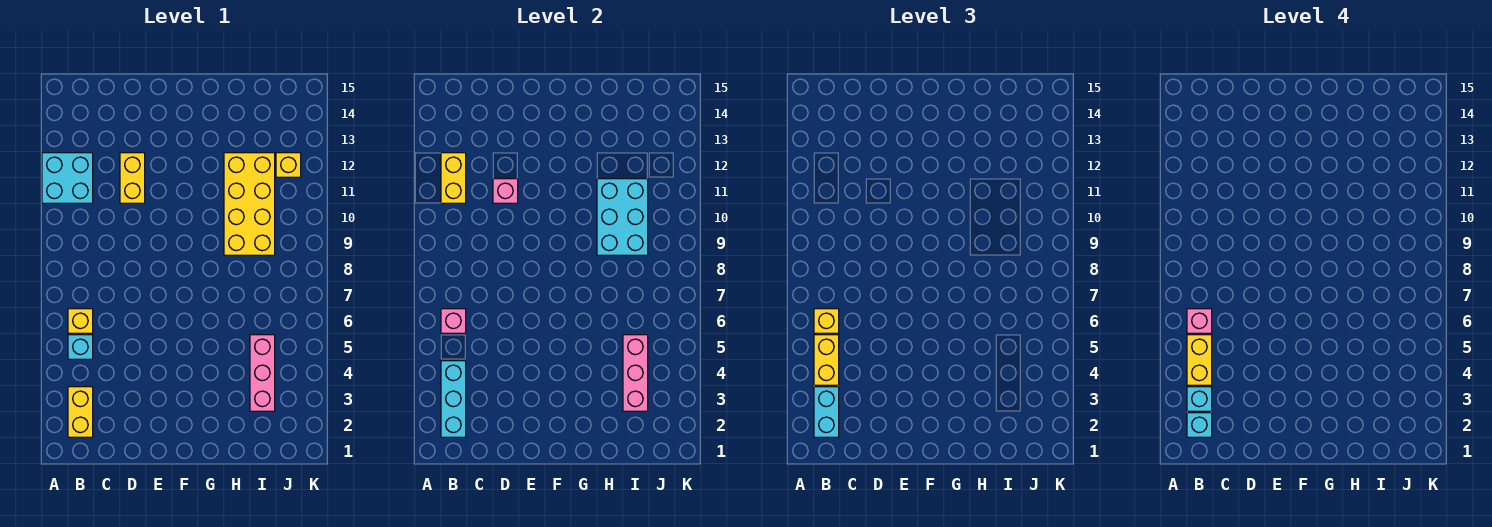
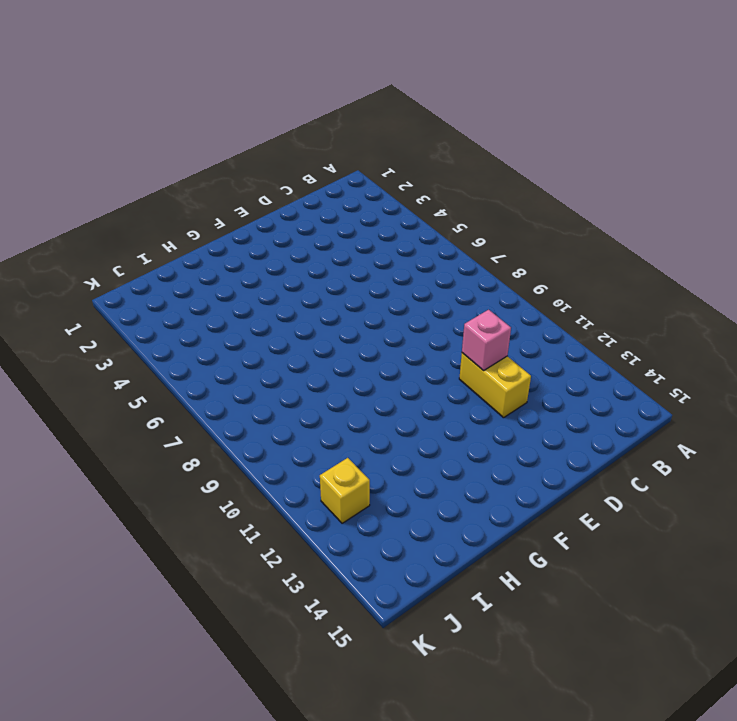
none -> cyan 2x2 brick [42,153,93,203]
none -> yellow 1x2 brick [68,387,93,437]
none -> cyan 1x1 brick [68,335,93,359]

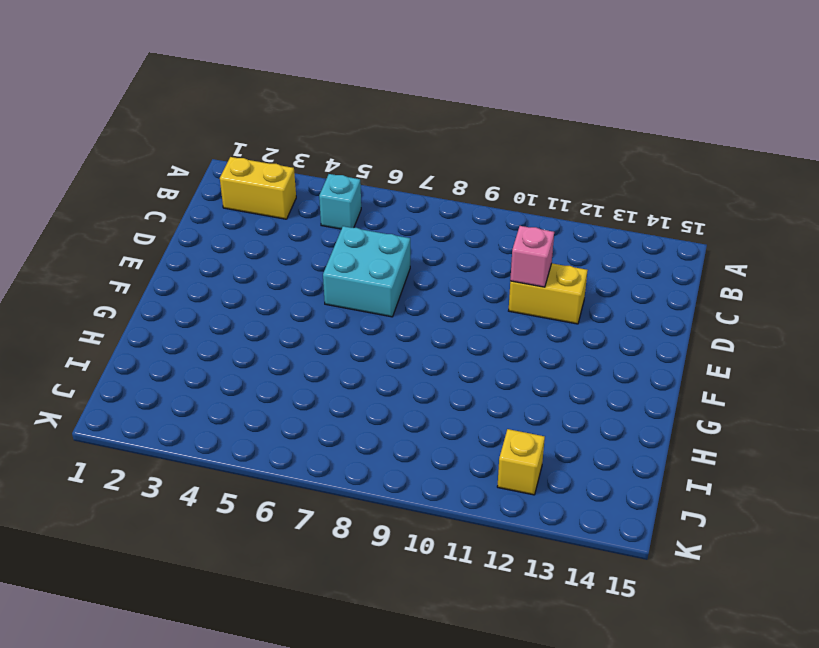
cyan 2x2 brick [323,226,410,317] -> cyan 2x2 brick moved to [42,153,93,203]
none -> yellow 1x1 brick [68,309,93,333]
none -> yellow 2x4 brick [224,153,275,255]
none -> pink 1x3 brick [250,335,275,411]

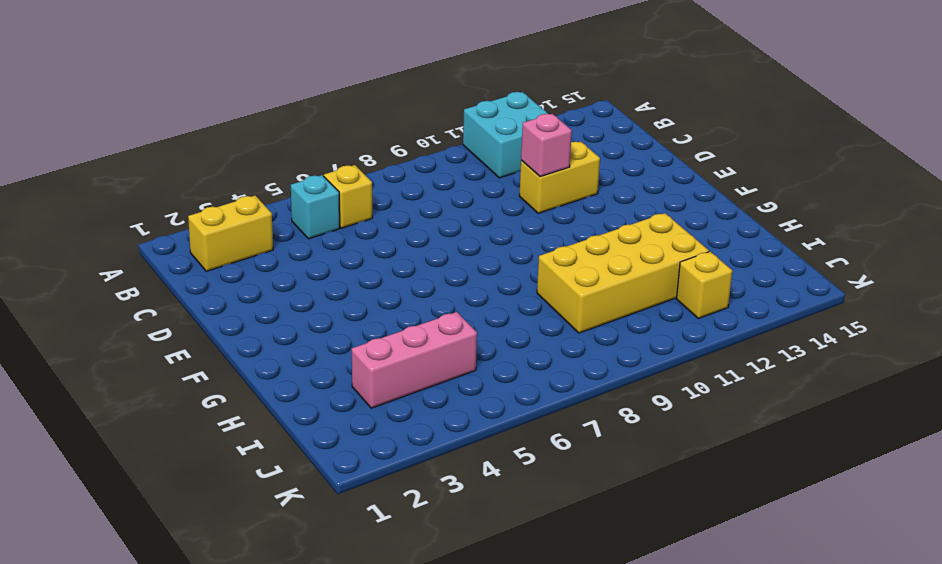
none -> cyan 1x3 brick [441,361,466,437]
none -> pink 1x1 brick [441,309,466,333]
none -> yellow 1x2 brick [441,153,466,203]

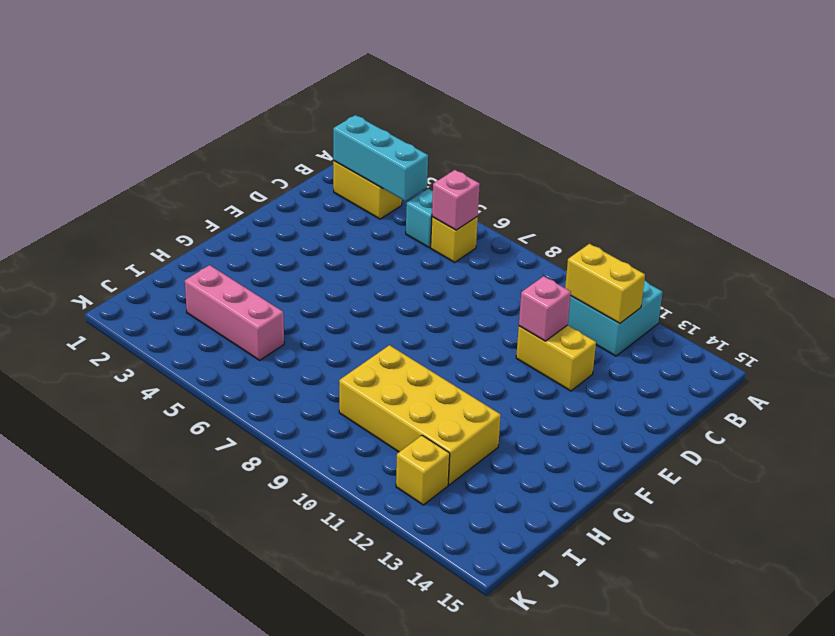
none -> cyan 2x3 brick [597,179,648,255]
none -> pink 1x3 brick [623,335,648,411]
none -> cyan 1x2 brick [814,387,839,437]

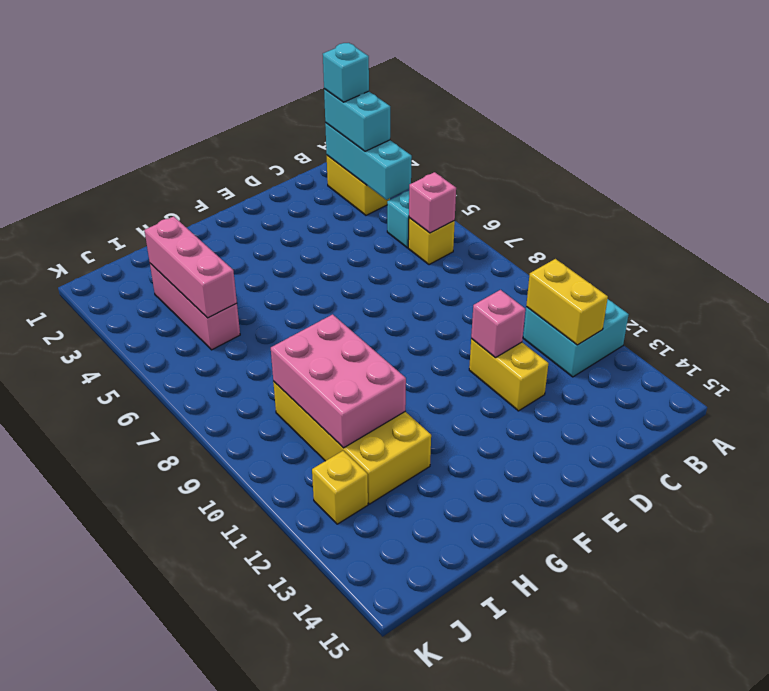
pink 2x3 brick [271,314,406,448] -> cyan 2x3 brick [597,179,648,255]
none -> yellow 1x2 brick [814,335,839,385]
none -> yellow 1x1 brick [814,309,839,333]
none -> cyan 1x1 brick [1187,387,1212,411]

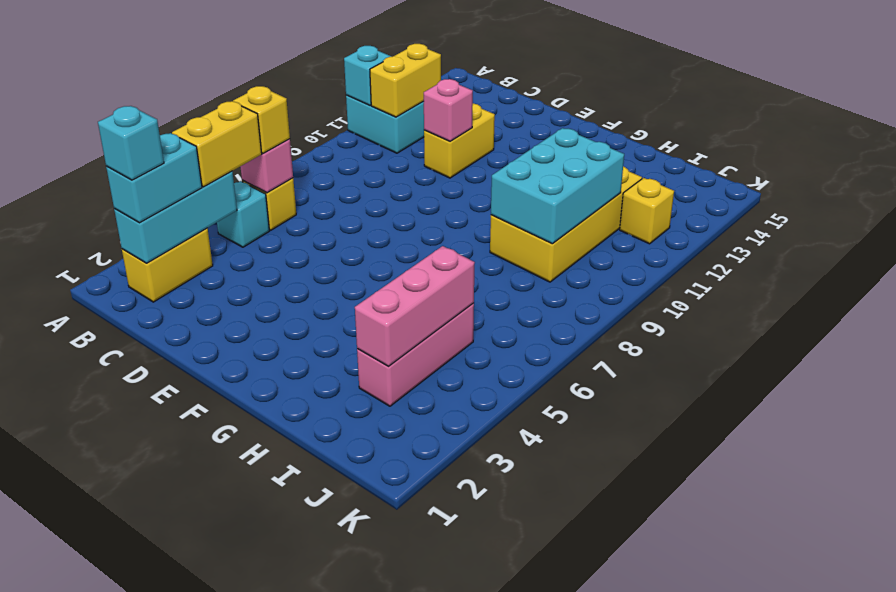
cyan 1x1 brick [344,46,391,106] -> cyan 1x1 brick moved to [1187,387,1212,411]
none -> yellow 1x2 brick [1187,335,1212,385]
none -> pink 1x1 brick [1187,309,1212,333]

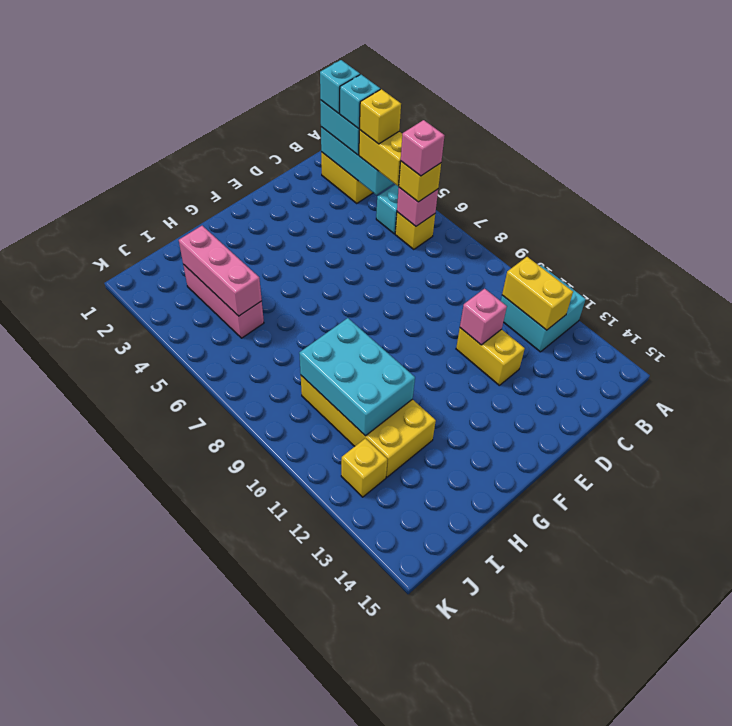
yellow 1x1 brick [360,89,401,144] -> yellow 1x2 brick [1187,335,1212,385]

